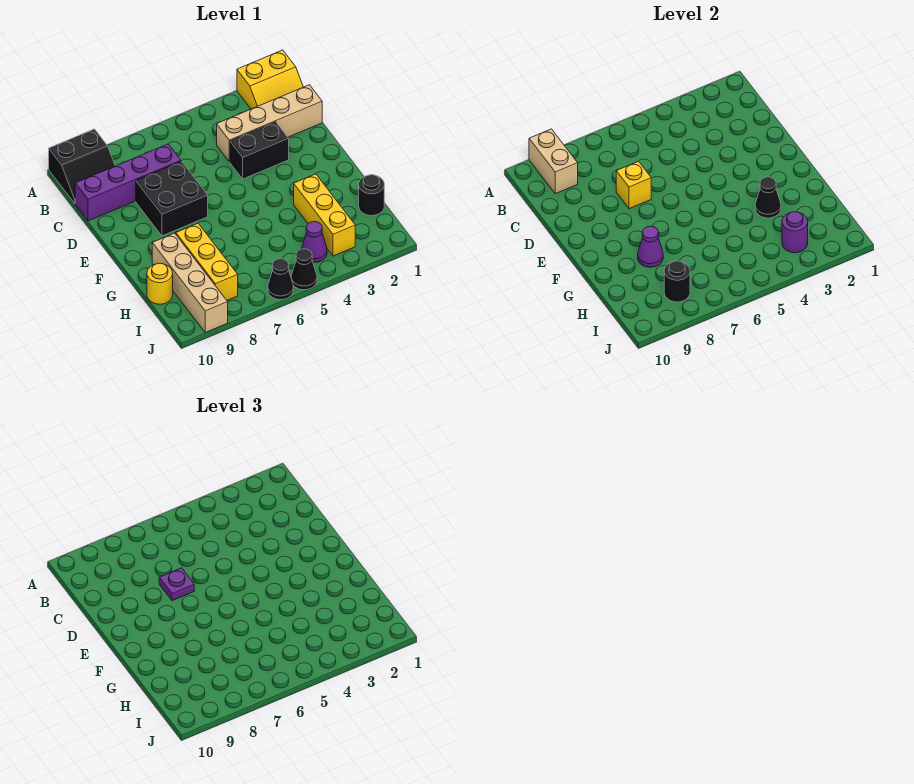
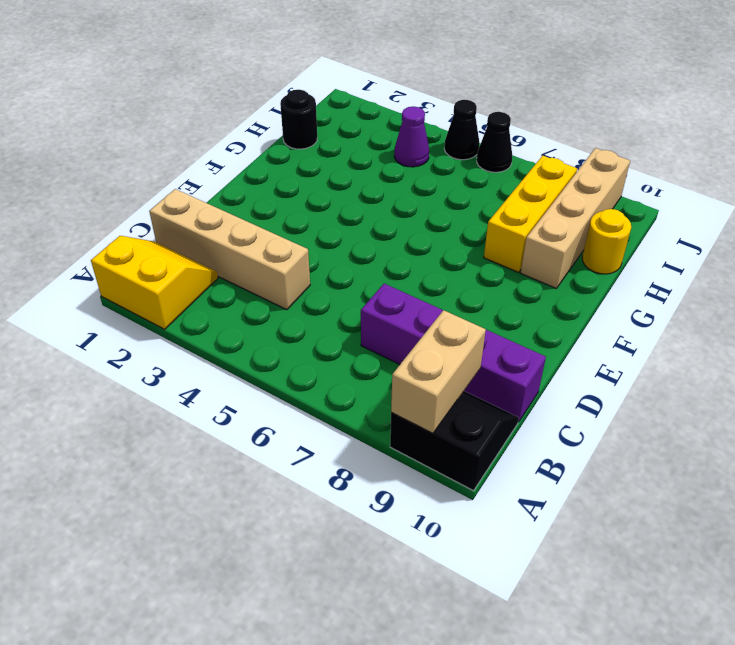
none -> black 1x2 brick [230,122,289,179]
none -> black 2x2 brick [136,161,208,236]
none -> yellow 1x3 brick [294,174,355,256]

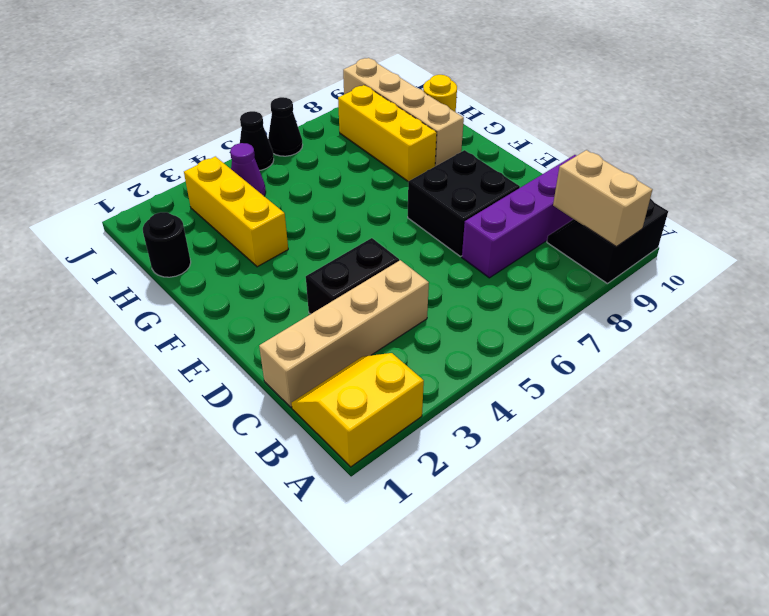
none -> yellow 1x1 brick [616,161,651,209]
none -> black 1x1 cone [755,177,781,218]
none -> purple 1x1 cone [638,226,663,267]

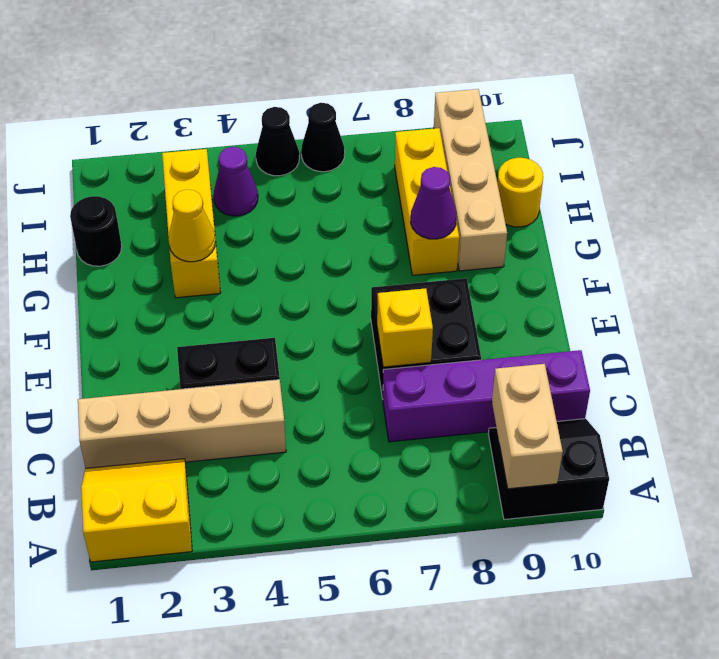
yellow 1x1 cone [168,189,215,262] -> black 1x1 cone [755,177,781,218]
none -> purple 1x1 round brick [782,212,808,253]
none -> black 1x1 round brick [664,261,690,302]
none -> purple 1x1 plate [159,568,194,601]

